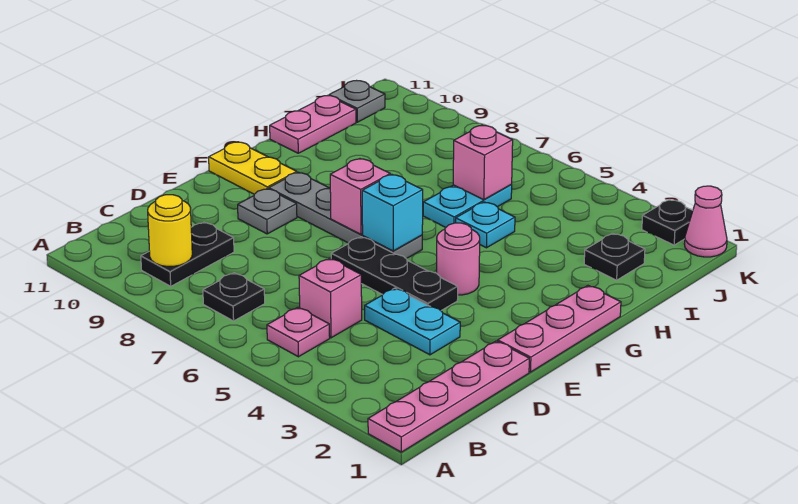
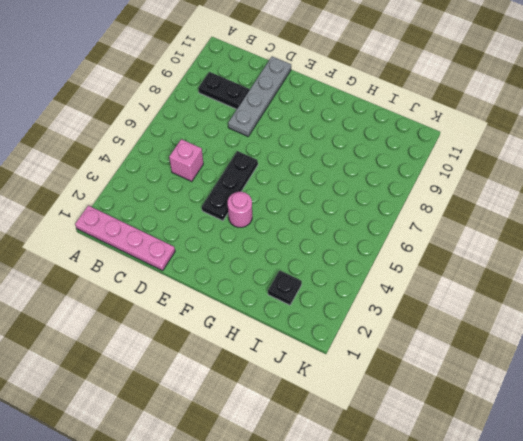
grey 1x4 plate [228,56,291,136] -> grey 1x4 plate moved to [269,172,422,259]
none -> pink 1x1 plate [267,307,330,357]
none -> black 1x1 plate [203,273,265,321]
none -> cyan 1x2 plate [365,288,460,355]

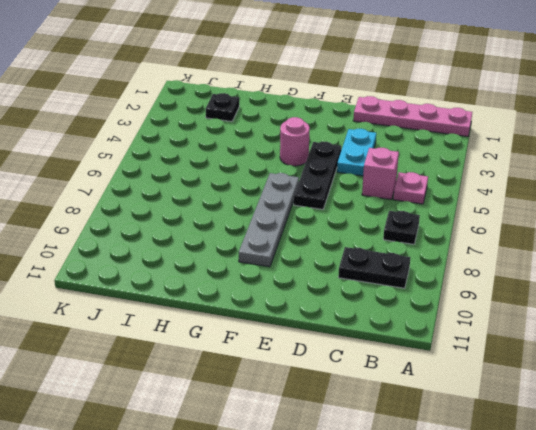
none -> pink 1x3 plate [498,286,621,372]
none -> grey 1x1 plate [238,189,297,234]
none -> yellow 1x2 plate [209,142,297,194]

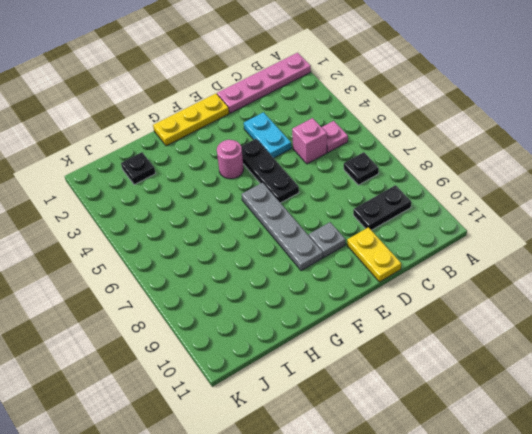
yellow 1x2 plate [347,227,401,282] -> yellow 1x2 plate moved to [209,142,297,194]
yellow 1x3 plate [153,94,229,146] -> pink 1x3 plate [498,286,621,372]
none -> cyan 1x1 plate [456,202,515,248]
none -> cyan 1x2 plate [423,185,512,227]
none -> pink 1x2 plate [270,96,356,153]

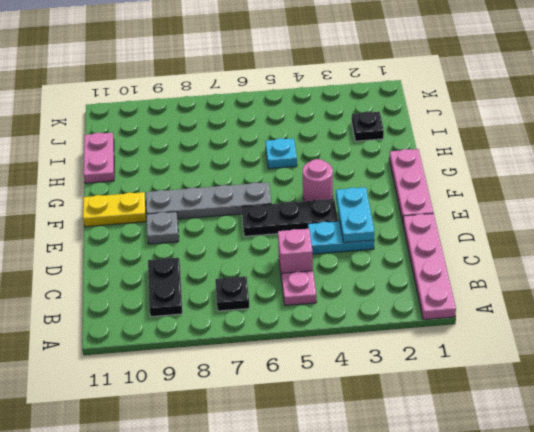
cyan 1x2 plate [336,187,374,243] -> cyan 1x2 plate moved to [423,185,512,227]
none -> grey 1x1 plate [329,81,385,122]
none -> pink 1x1 cone [684,186,727,257]
none -> black 1x1 plate [642,200,693,245]

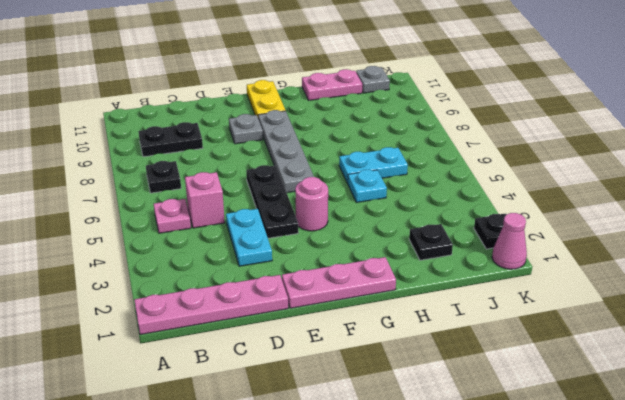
none -> yellow 1x1 round brick [148,195,192,266]
none -> cyan 1x1 brick [362,174,423,251]
none -> pink 1x1 brick [330,159,390,234]

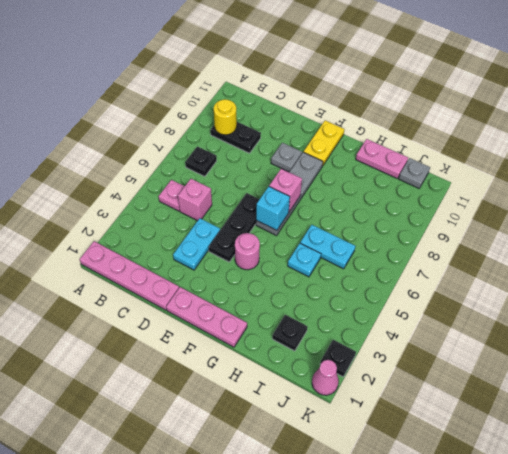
none -> pink 1x1 brick [453,125,513,200]

